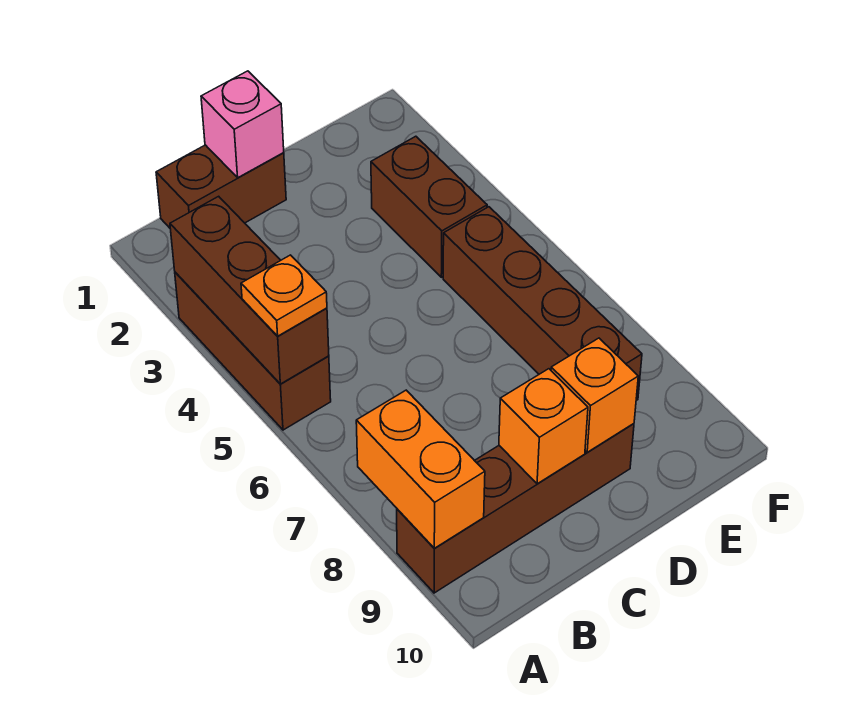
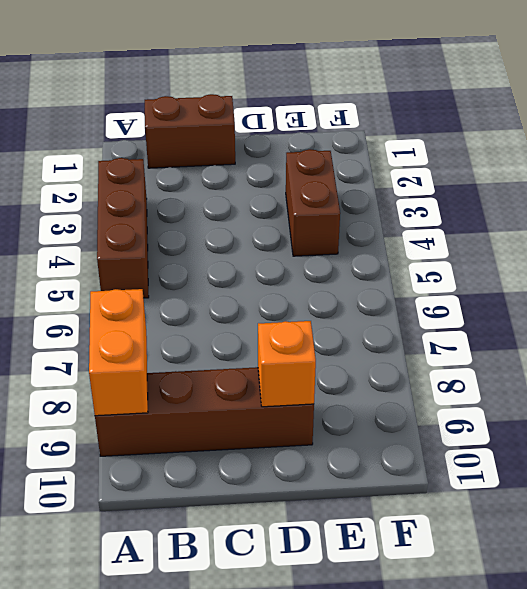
none -> brown 1x4 brick [443,207,642,401]
none -> brown 1x3 brick [170,196,329,384]

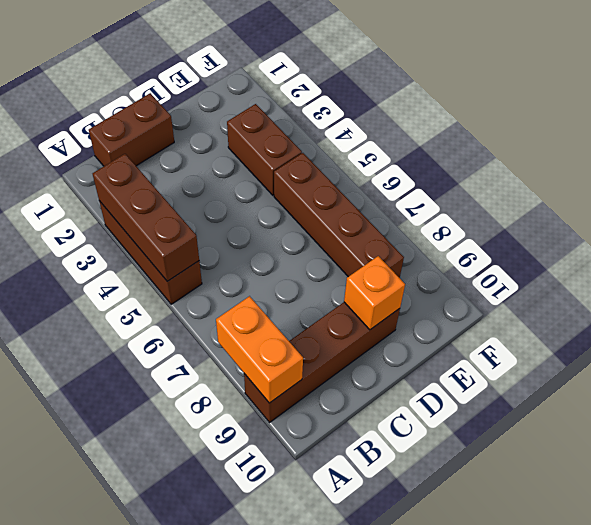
none -> pink 1x1 brick [201,71,284,178]
none -> orange 1x1 brick [499,369,588,484]

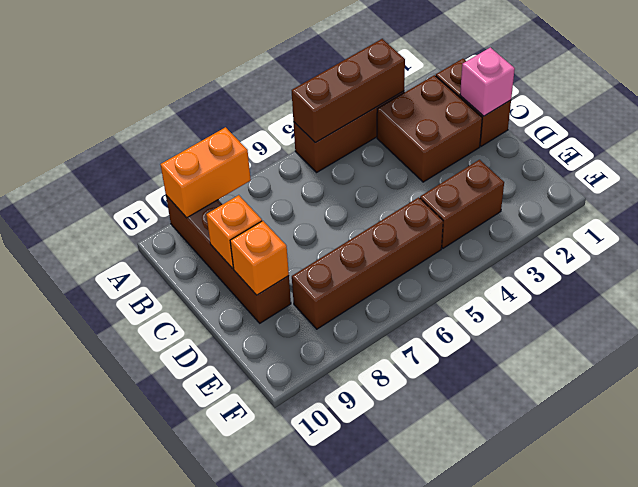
brown 2x2 brick [377,75,482,182] -> none
none -> orange 1x1 plate [241,255,327,336]

